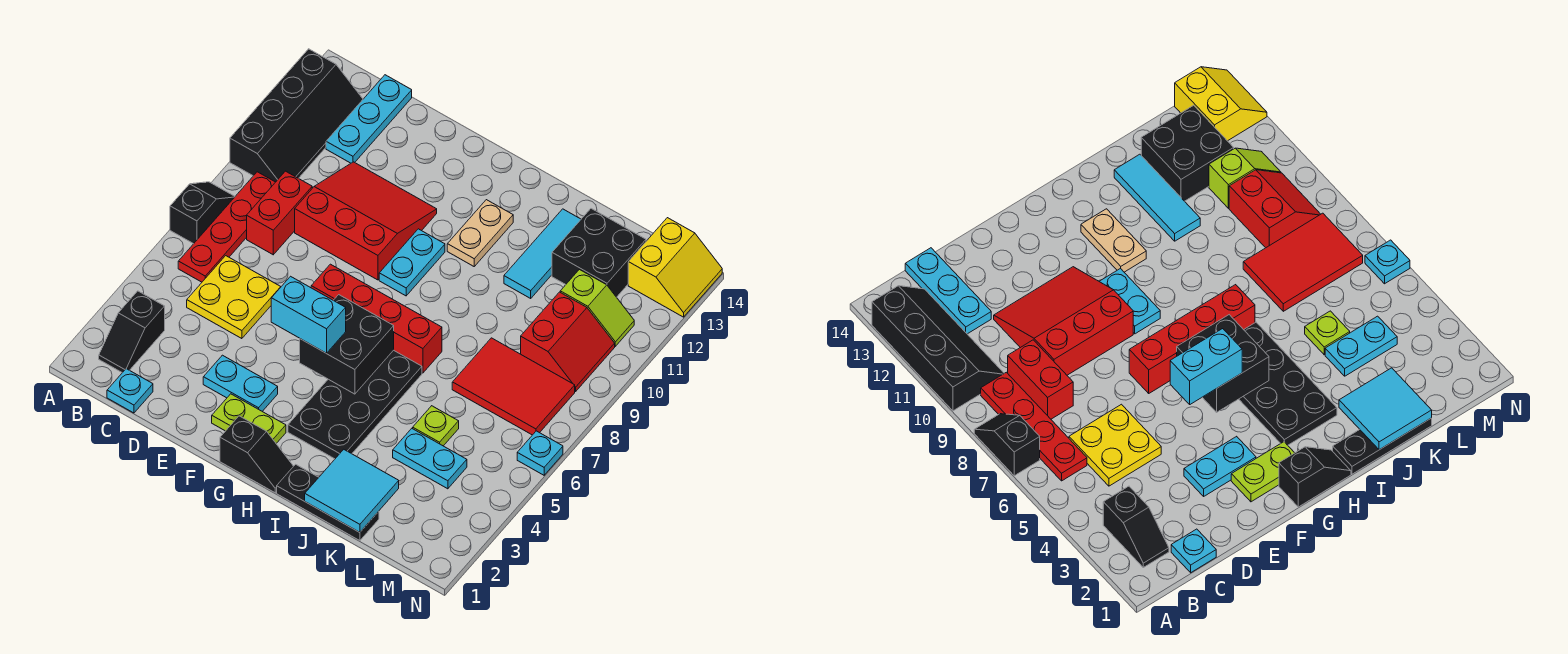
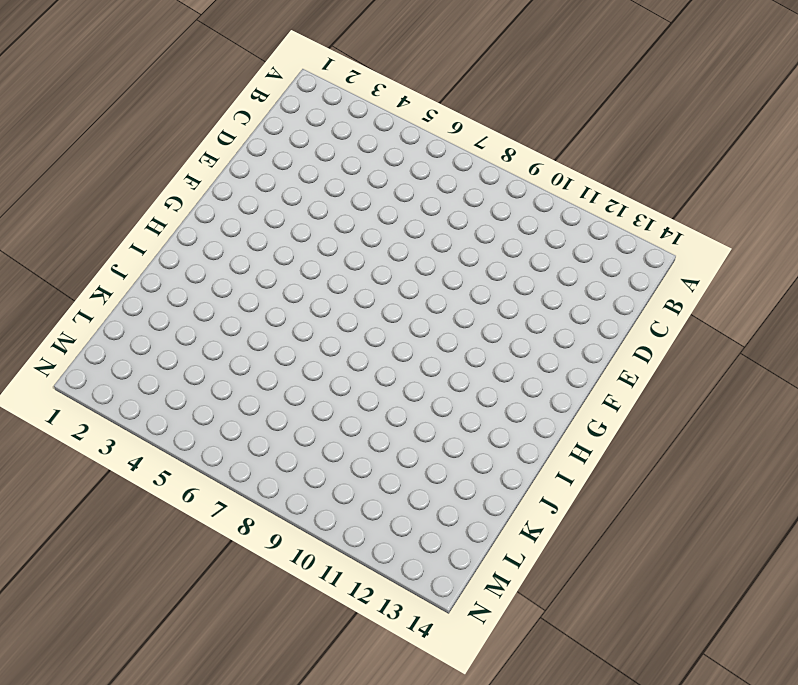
none -> black 1x2 slope [170,182,235,244]
none -> black 2x4 slope [230,49,363,182]
none -> black 1x2 slope [99,291,165,373]

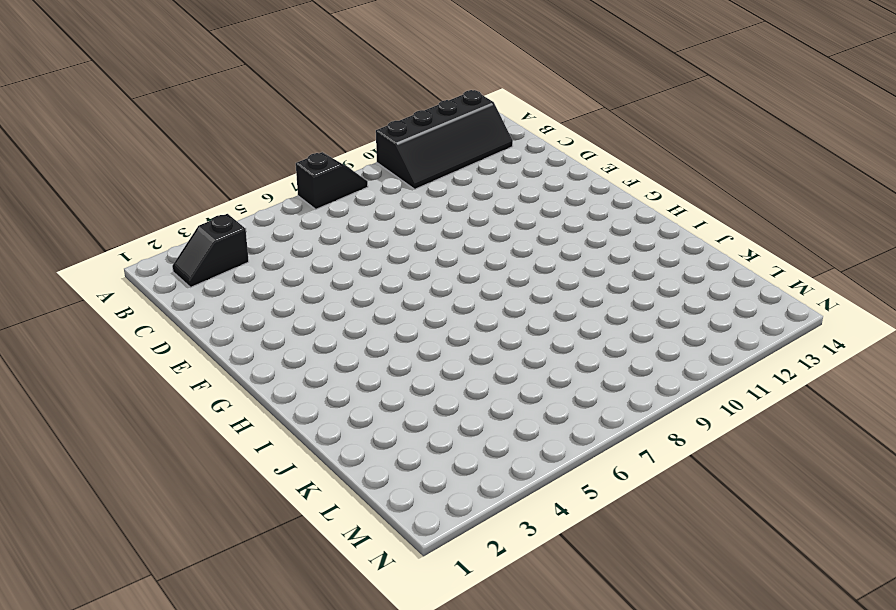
none -> red 1x4 plate [178,172,275,282]
none -> cyan 1x1 plate [107,369,153,413]
none -> yellow 2x2 plate [187,256,281,339]

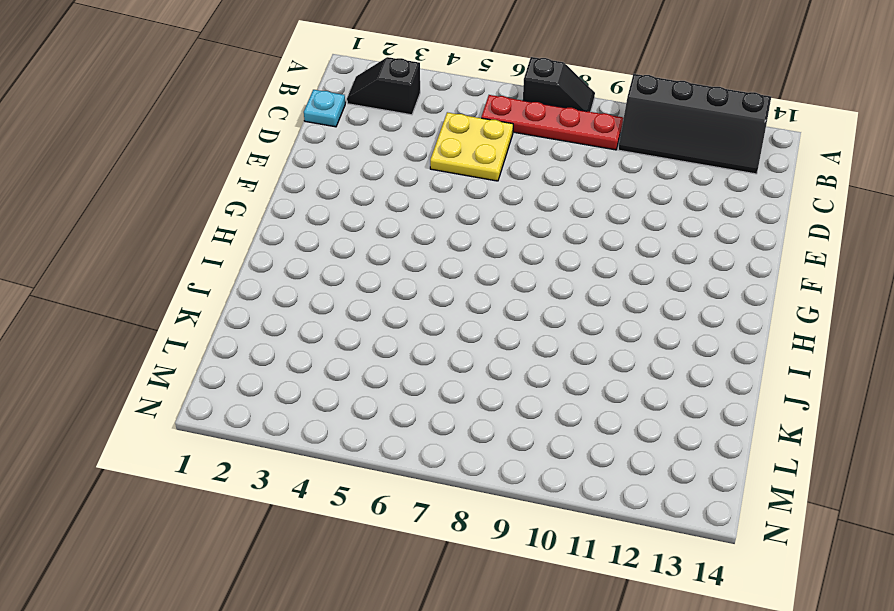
none -> red 1x2 brick [247,171,312,255]
none -> cyan 1x3 plate [326,75,412,163]
none -> red 3x3 slope [295,162,437,280]

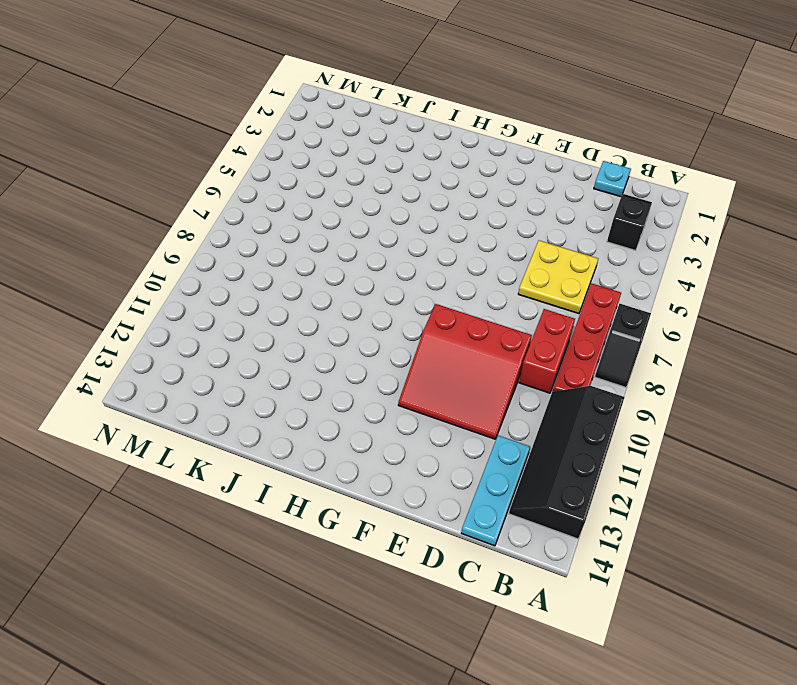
none -> cyan 1x2 plate [203,355,278,411]
none -> lime 1x2 plate [212,394,286,444]
none -> red 1x4 brick [311,264,442,373]

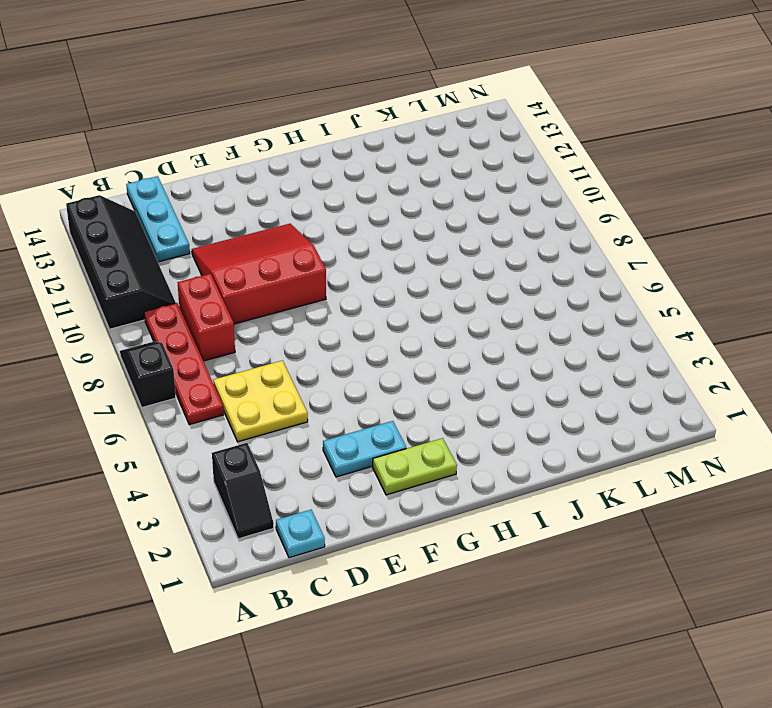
none -> red 1x4 brick [311,264,442,373]
none -> black 1x2 slope [220,416,293,493]
none -> cyan 1x2 plate [379,229,445,296]

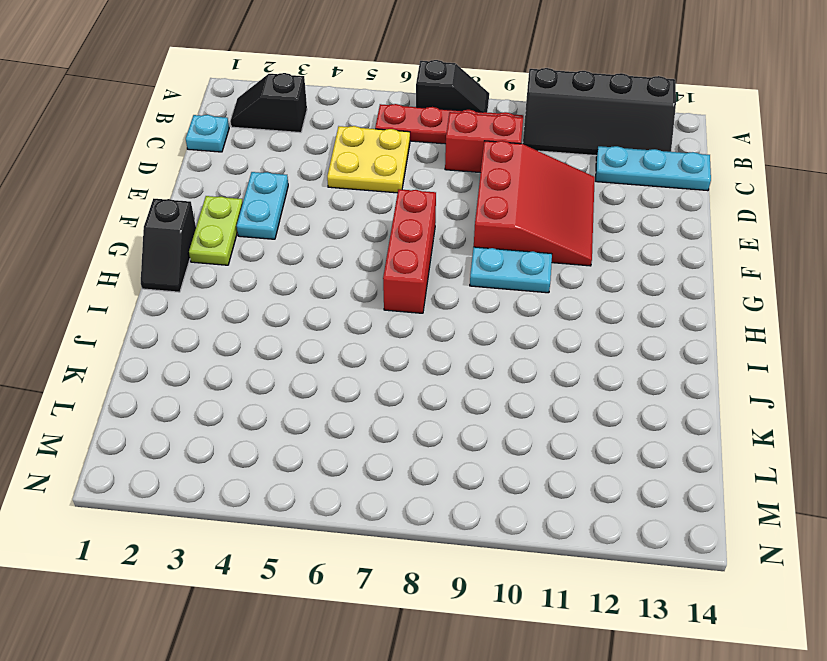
red 1x3 brick [383,189,436,313] -> red 1x4 brick [311,264,442,373]
none -> black 2x4 plate [288,350,422,459]
none -> tan 1x2 plate [447,200,513,266]
none -> black 1x3 plate [277,464,379,541]

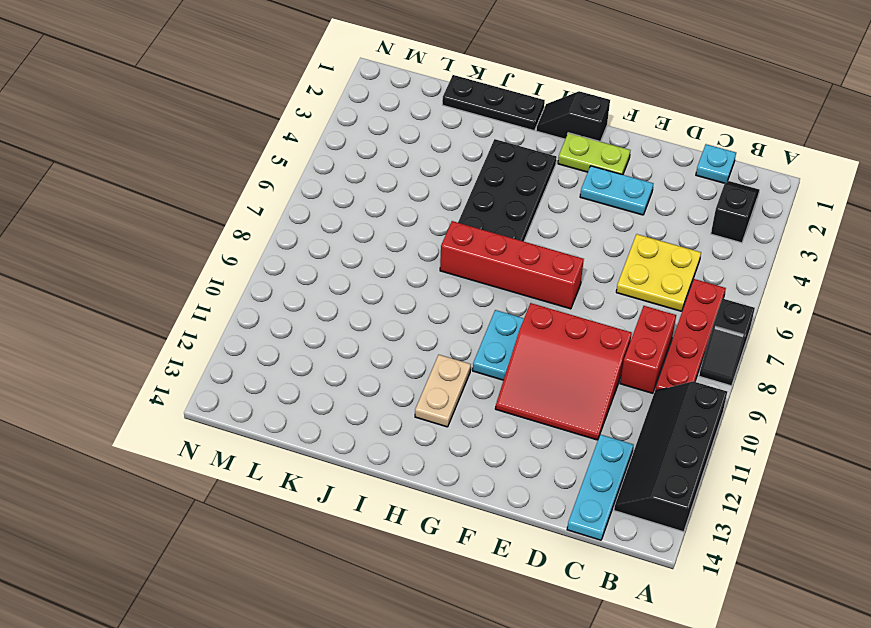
none -> cyan 1x3 tile [504,209,581,298]
none -> cyan 1x2 plate [393,429,467,489]
none -> lime 1x1 plate [413,406,459,446]

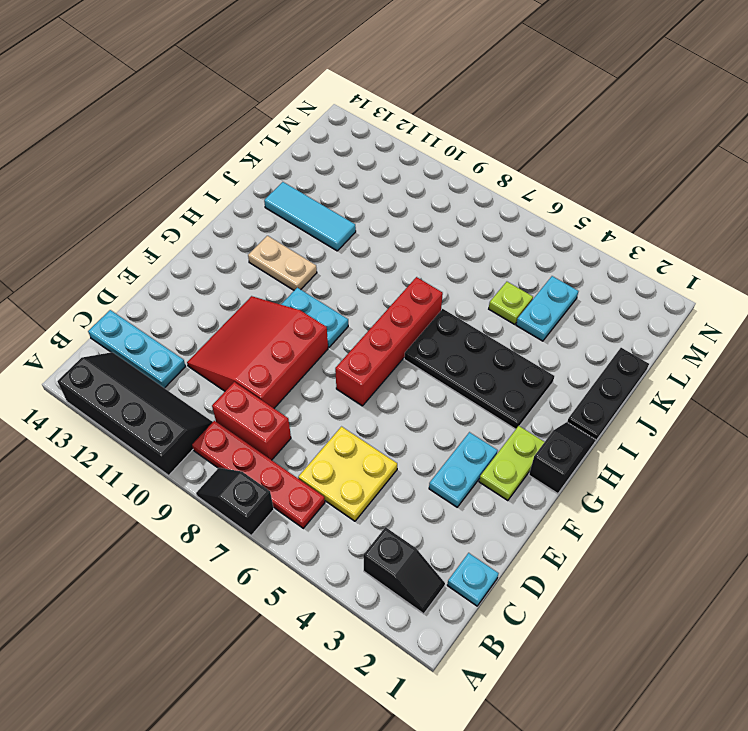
none -> red 2x3 tile [452,338,575,435]
none -> black 2x2 brick [552,209,646,297]
none -> red 2x2 slope [521,292,615,392]

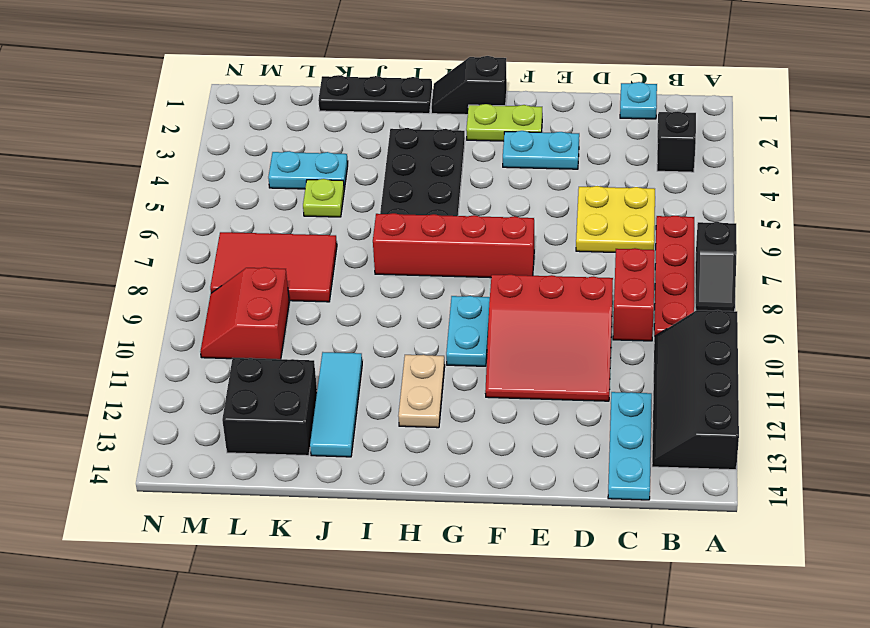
none -> lime 1x2 slope [560,270,634,346]
none -> yellow 2x2 slope [628,218,722,317]
none -> cyan 1x1 plate [517,431,563,475]

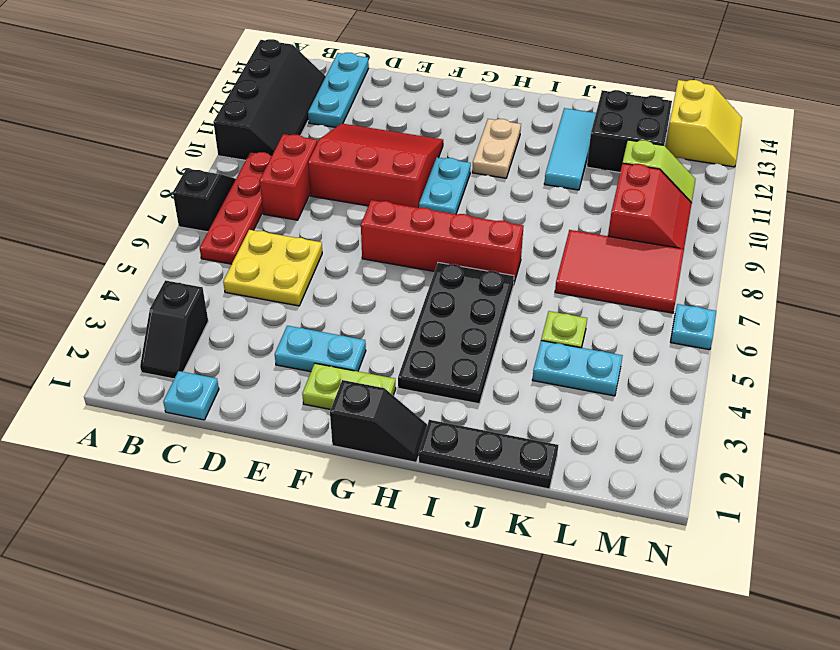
none -> black 2x2 brick [300,295,394,394]
none -> cyan 2x2 tile [305,449,399,532]
none -> cyan 1x2 brick [271,276,346,353]

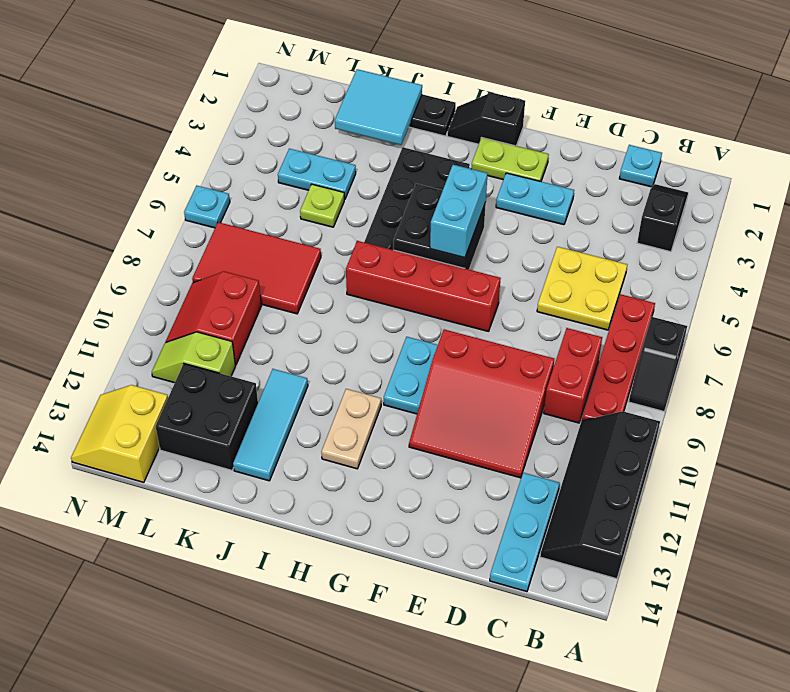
cyan 1x2 brick [430,165,488,258] -> cyan 1x2 brick turned to [271,276,346,353]

